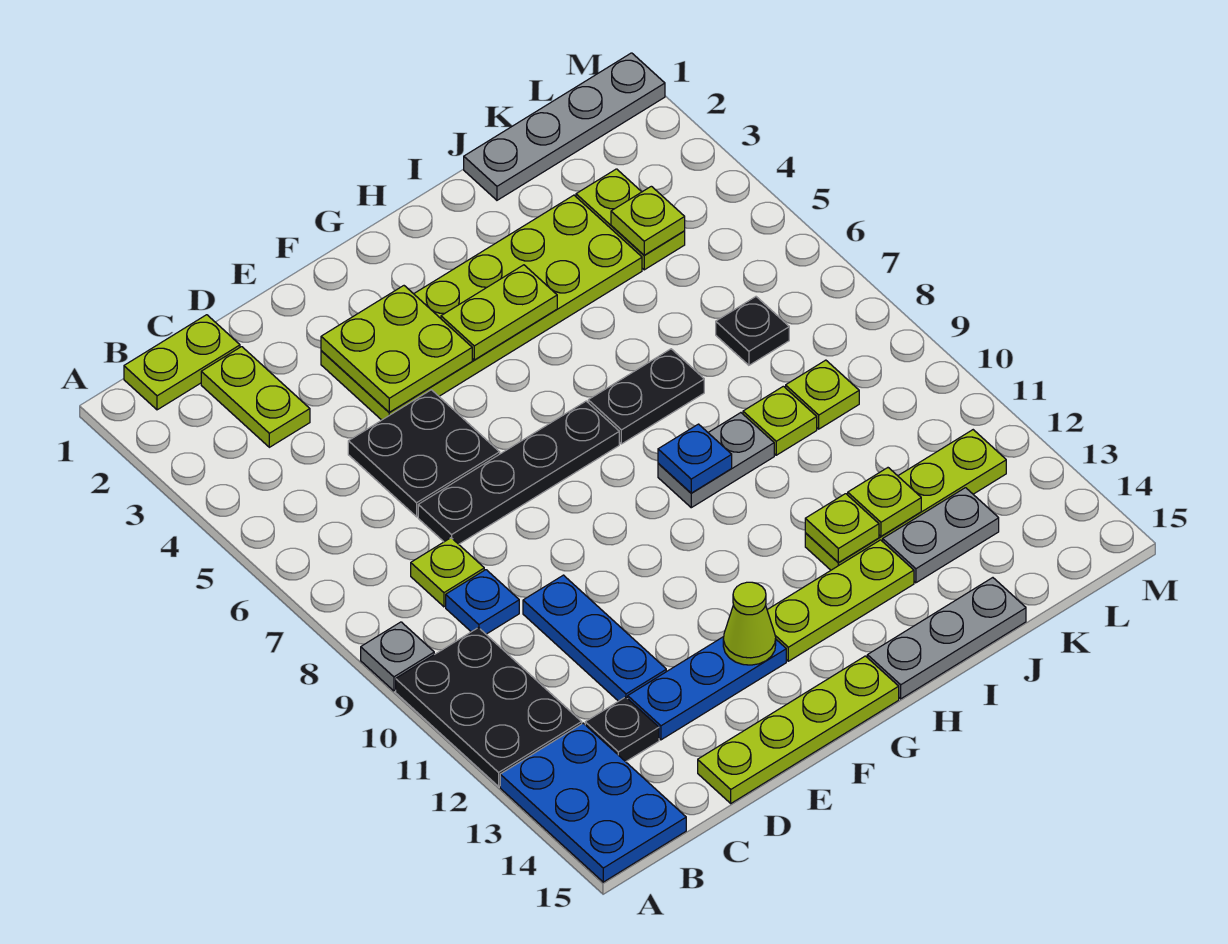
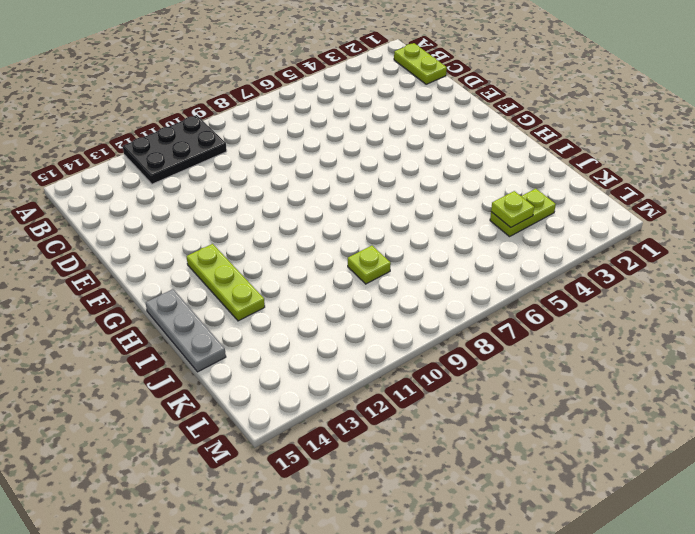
none -> grey 1x1 plate [361,622,434,691]
none -> blue 2x3 plate [500,723,686,882]
none -> lime 1x2 plate [201,347,310,447]
none -> lime 1x1 plate [411,538,484,607]

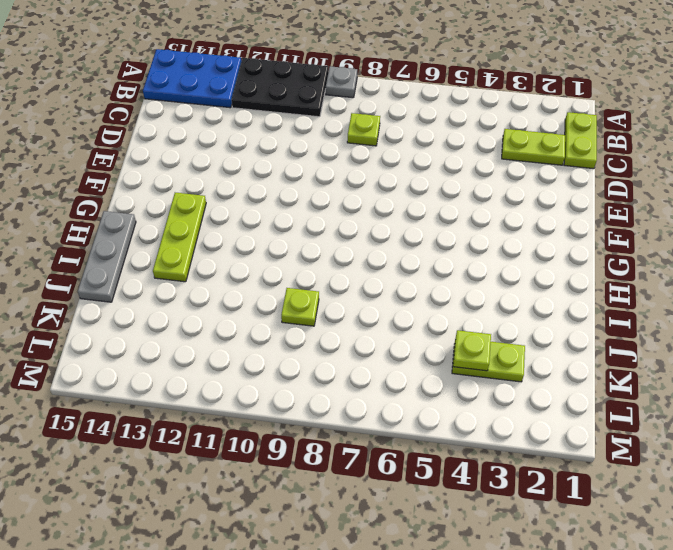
none -> blue 1x1 plate [446,570,519,634]
none -> black 1x1 plate [585,697,659,762]
none -> black 2x2 plate [348,390,500,517]
none -> black 1x4 plate [418,401,619,544]

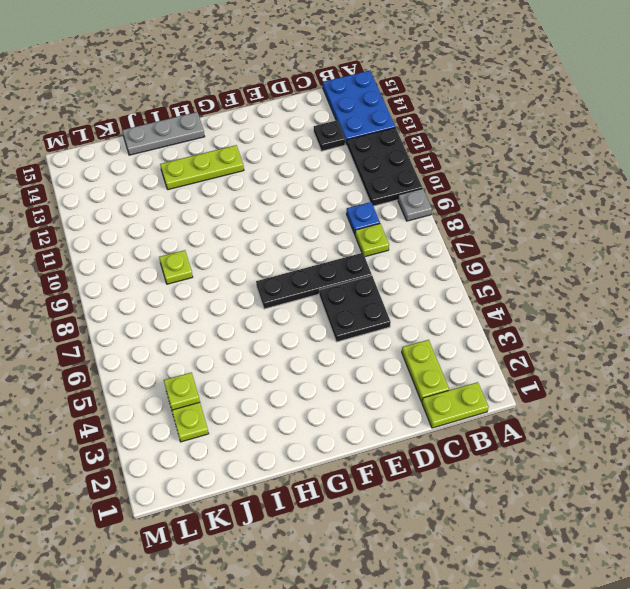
none -> blue 1x3 plate [523,575,666,701]
none -> blue 1x3 plate [628,637,786,740]
none -> lime 1x4 plate [698,656,899,803]
none -> lime 2x6 plate [321,195,642,420]

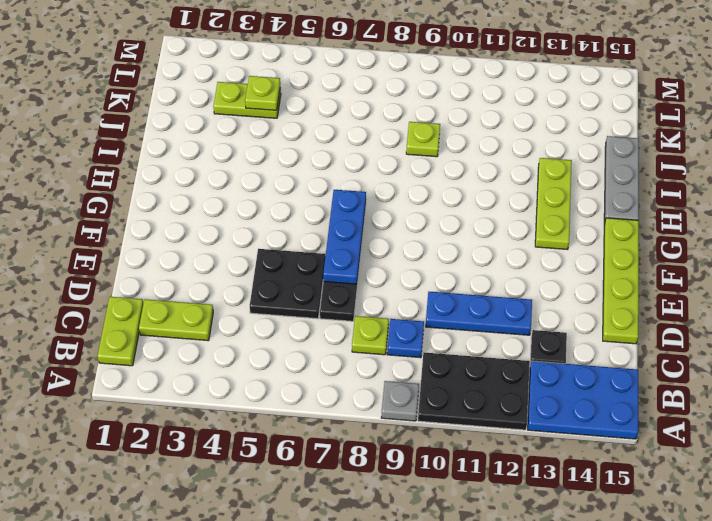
blue 1x3 plate [323,190,366,284] -> blue 1x3 plate moved to [628,637,786,740]
none -> lime 2x6 plate [321,195,642,420]
none -> black 1x2 plate [588,349,704,444]
none -> grey 1x2 plate [658,413,774,508]
none -> lime 1x4 plate [805,430,1006,570]

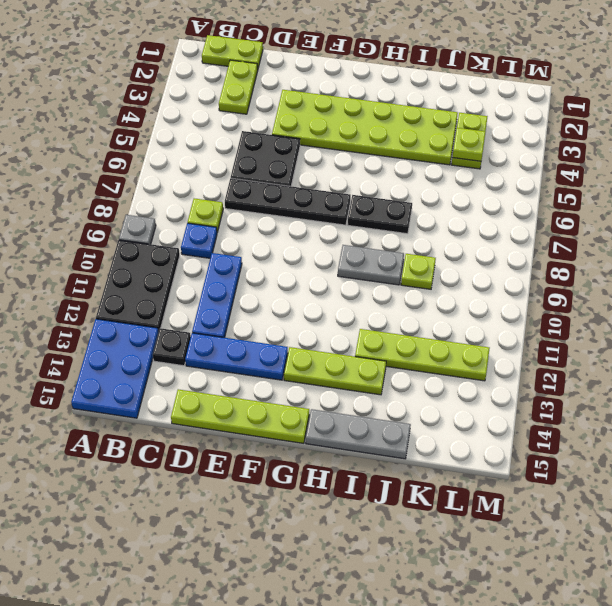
none -> grey 1x4 plate [464,53,665,200]
none -> grey 1x2 plate [883,488,999,583]
none -> black 1x1 plate [716,297,789,365]
none -> lime 1x1 plate [786,360,859,429]

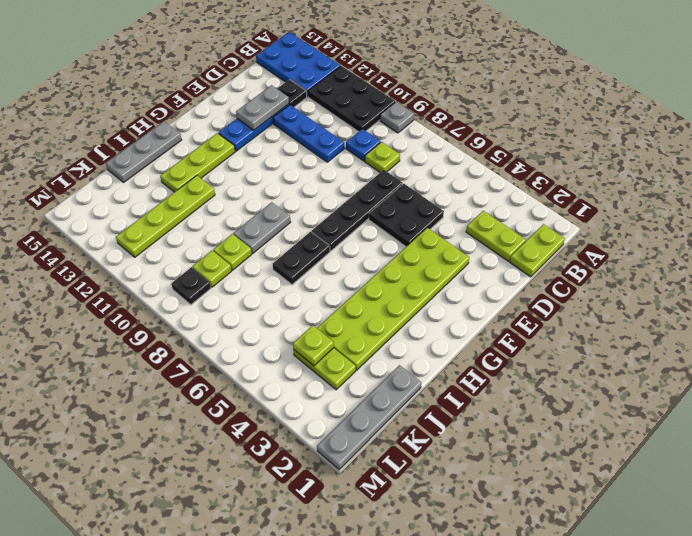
grey 1x2 plate [236,85,289,130] -> grey 1x2 plate moved to [883,488,999,583]
black 1x1 plate [171,267,211,305] -> black 1x1 plate moved to [716,297,789,365]
none -> lime 1x4 plate [698,656,899,803]
none -> lime 2x2 plate [321,286,472,412]
none -> lime 1x1 cone [723,582,776,665]
none -> lime 1x2 plate [441,265,557,360]

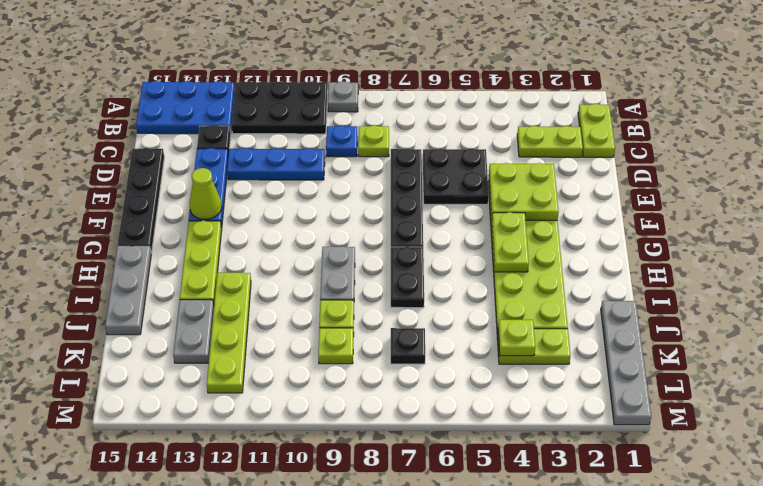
black 1x4 plate [118,148,164,253] -> lime 1x4 plate [698,656,899,803]
none -> blue 1x1 plate [658,424,732,493]
none -> lime 1x1 plate [805,494,879,563]
none -> lime 1x1 plate [848,468,921,536]

